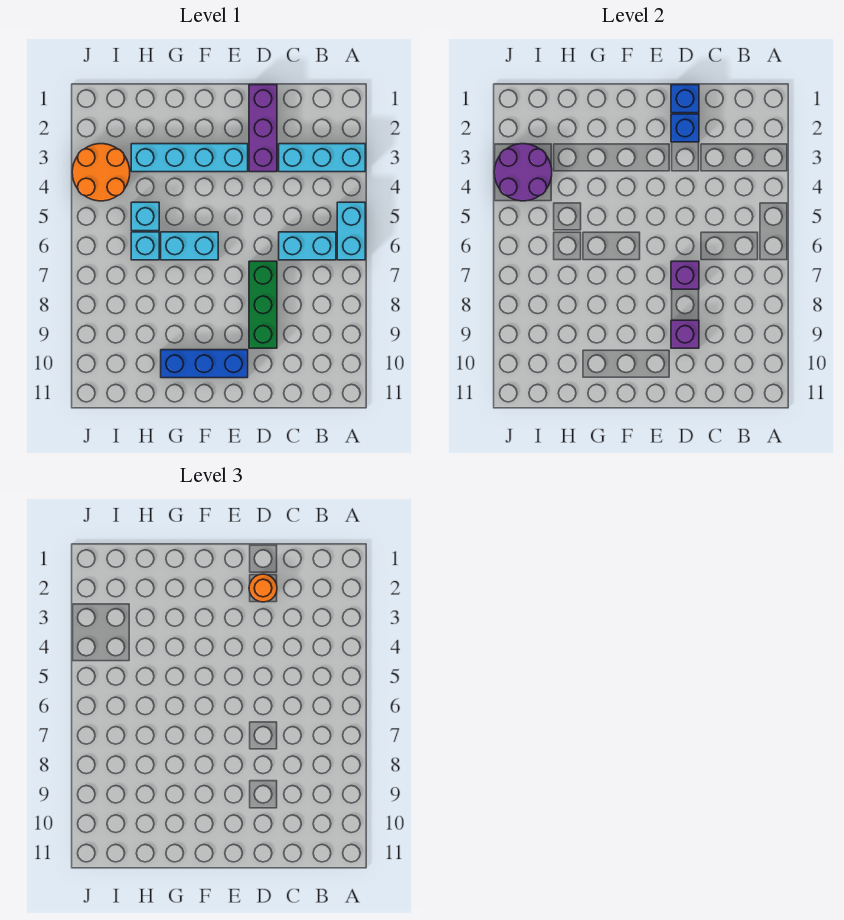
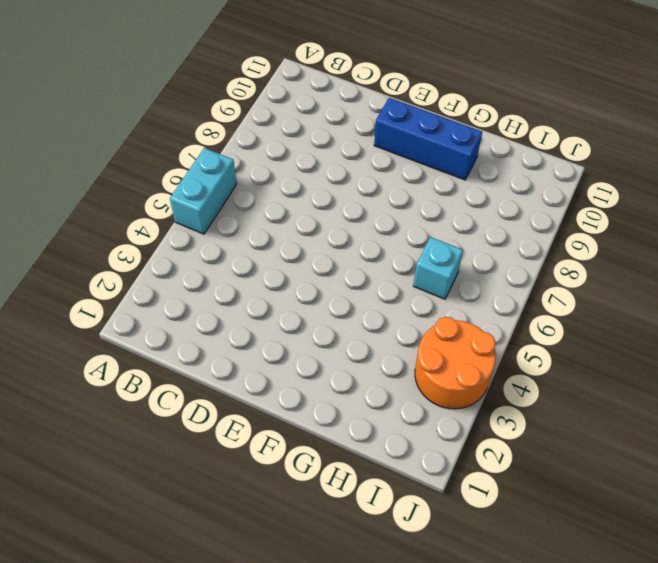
none -> cyan 1x3 brick [279,144,365,172]
none -> cyan 1x2 brick [279,232,336,260]
none -> purple 1x3 brick [249,85,277,172]

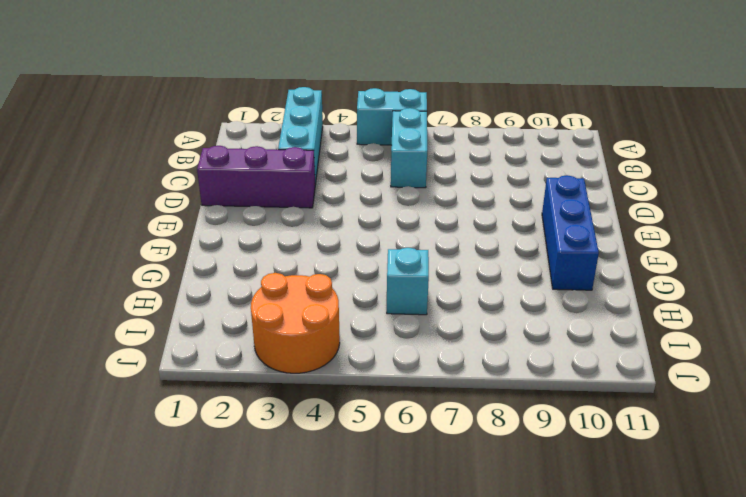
none -> green 1x3 brick [249,261,277,348]
none -> cyan 1x4 brick [131,144,248,172]
none -> cyan 1x2 brick [161,232,218,260]

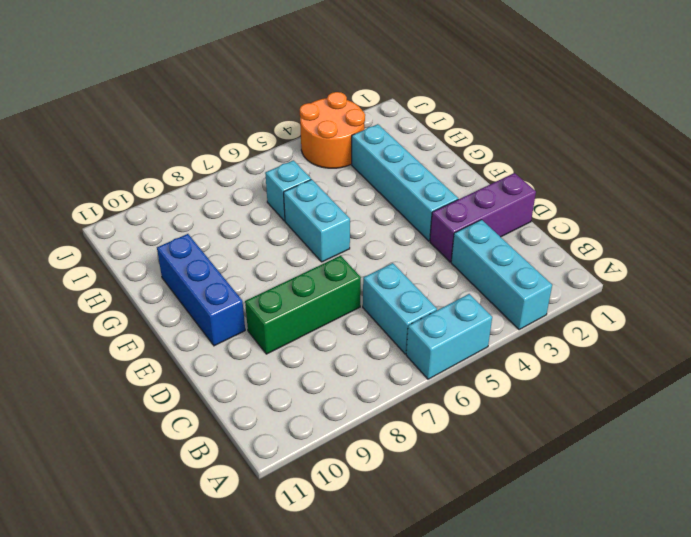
none -> cyan 1x1 brick [131,202,159,231]
none -> blue 1x1 brick [671,85,699,113]
none -> blue 1x1 brick [671,114,699,142]

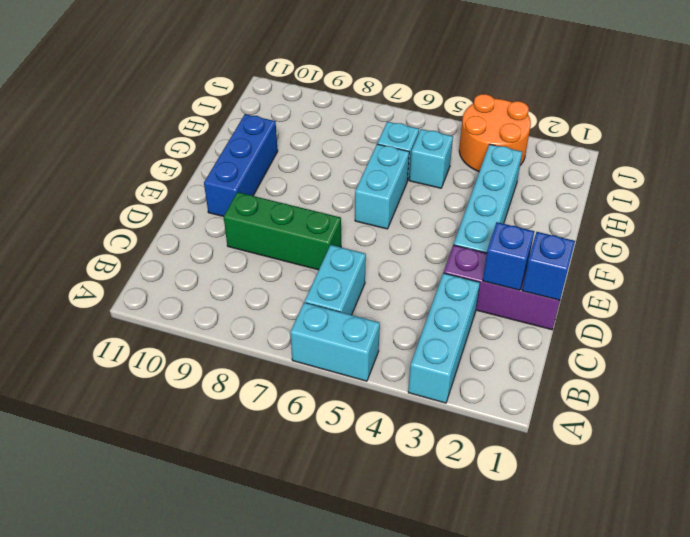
none -> purple 1x1 brick [671,261,699,289]
none -> purple 1x1 brick [671,320,699,348]
none -> purple 2x2 round brick [494,144,552,201]

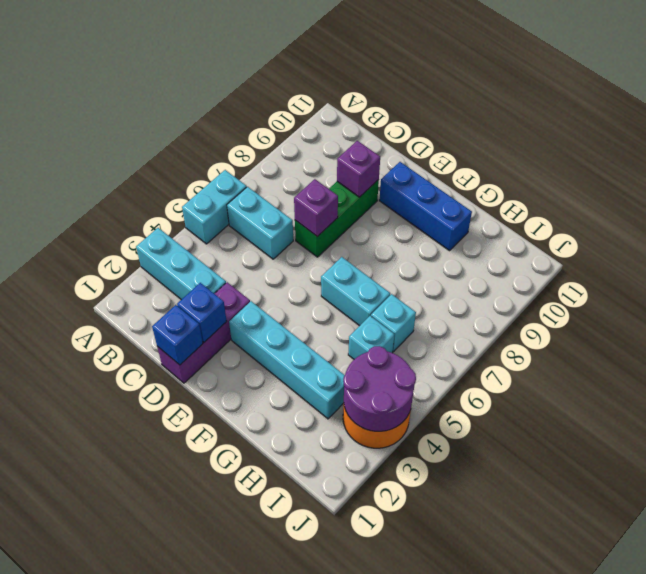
none -> orange 1x1 round brick [249,574,277,602]

